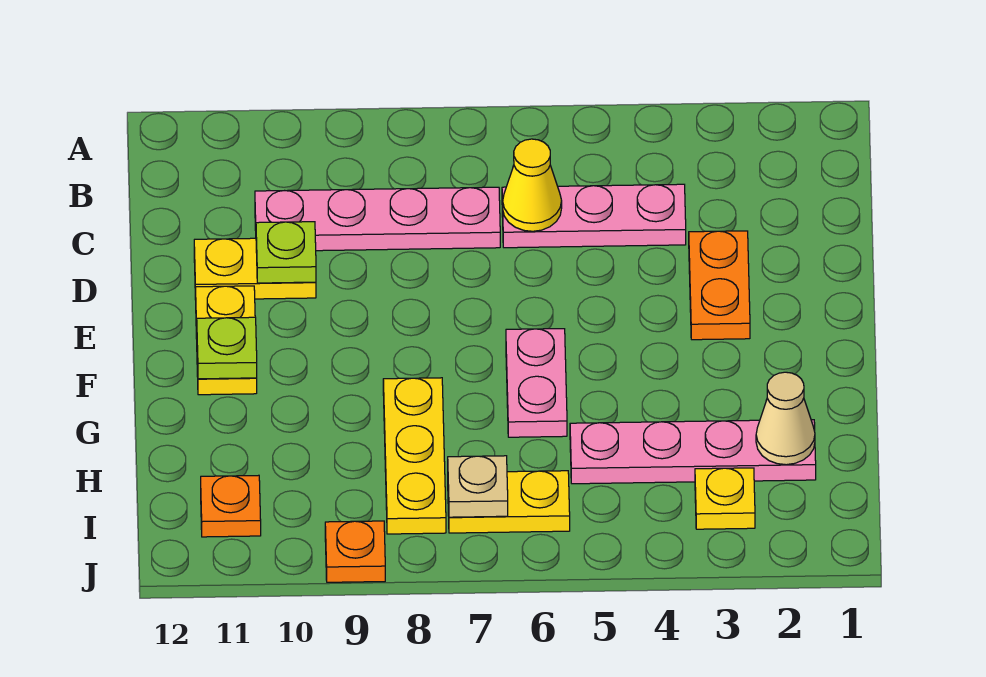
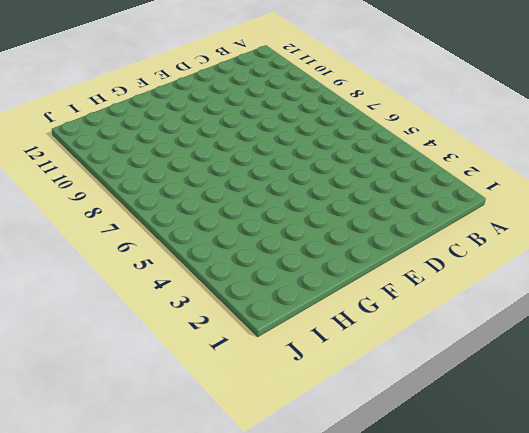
none -> pink 1x3 plate [502,184,686,248]
none -> pink 1x4 plate [255,187,500,251]
none -> orange 1x2 plate [689,231,750,340]

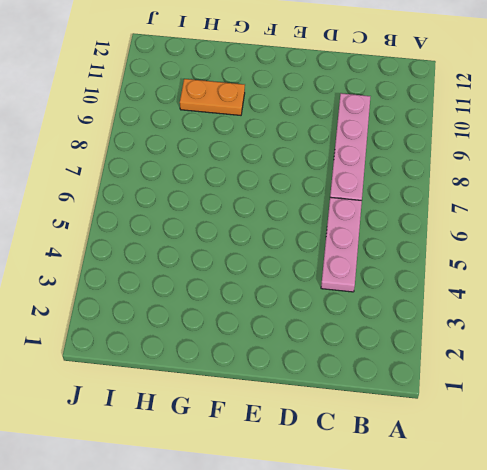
orange 1x2 plate [180,79,245,115] -> orange 1x2 plate moved to [689,231,750,340]
none -> yellow 1x2 plate [194,238,316,300]
none -> yellow 1x2 plate [196,286,257,395]
none -> pink 1x2 plate [506,329,567,437]

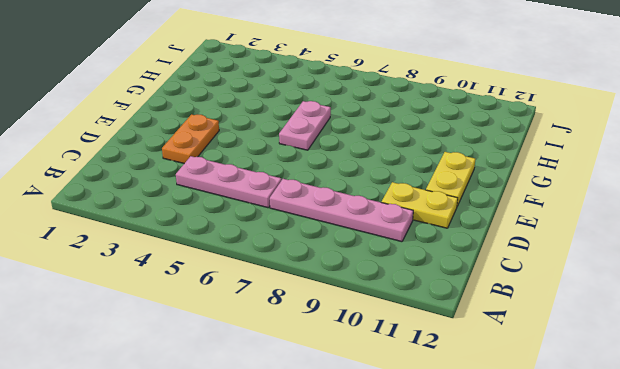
none -> yellow 1x3 plate [383,378,446,534]
none -> pink 1x4 plate [570,420,816,484]
none -> yellow 1x1 plate [695,468,755,529]

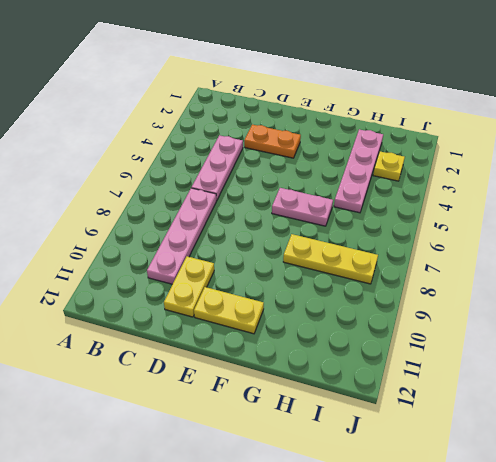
none -> yellow 1x2 plate [448,471,570,533]
none -> orange 1x1 plate [201,475,261,537]
none -> orange 1x1 plate [325,521,385,582]

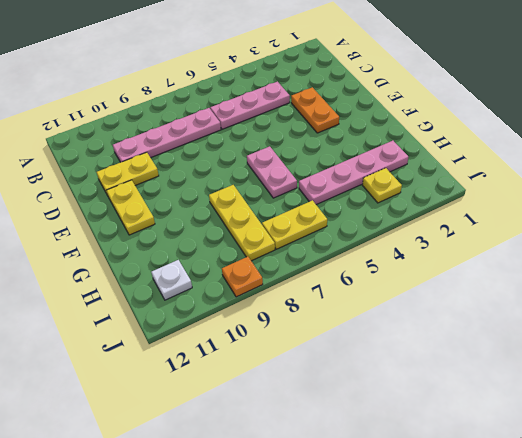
white 1x1 plate [151,260,192,300] -> orange 1x1 plate [201,475,261,537]
none -> yellow 1x1 cone [503,139,562,231]
none -> lime 1x1 plate [256,222,316,283]
none -> lime 1x1 plate [197,317,257,379]

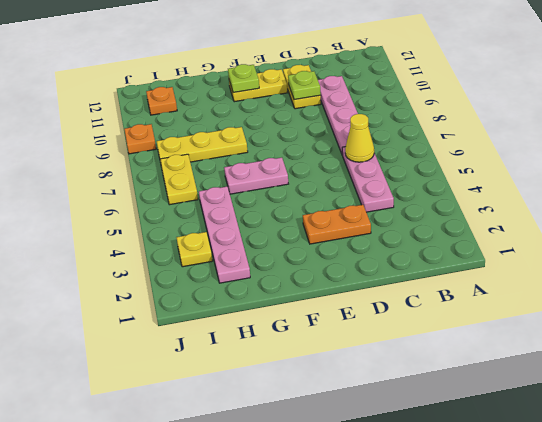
none -> tan 1x1 cone [756,372,815,465]
none -> tan 1x1 plate [448,456,508,517]

